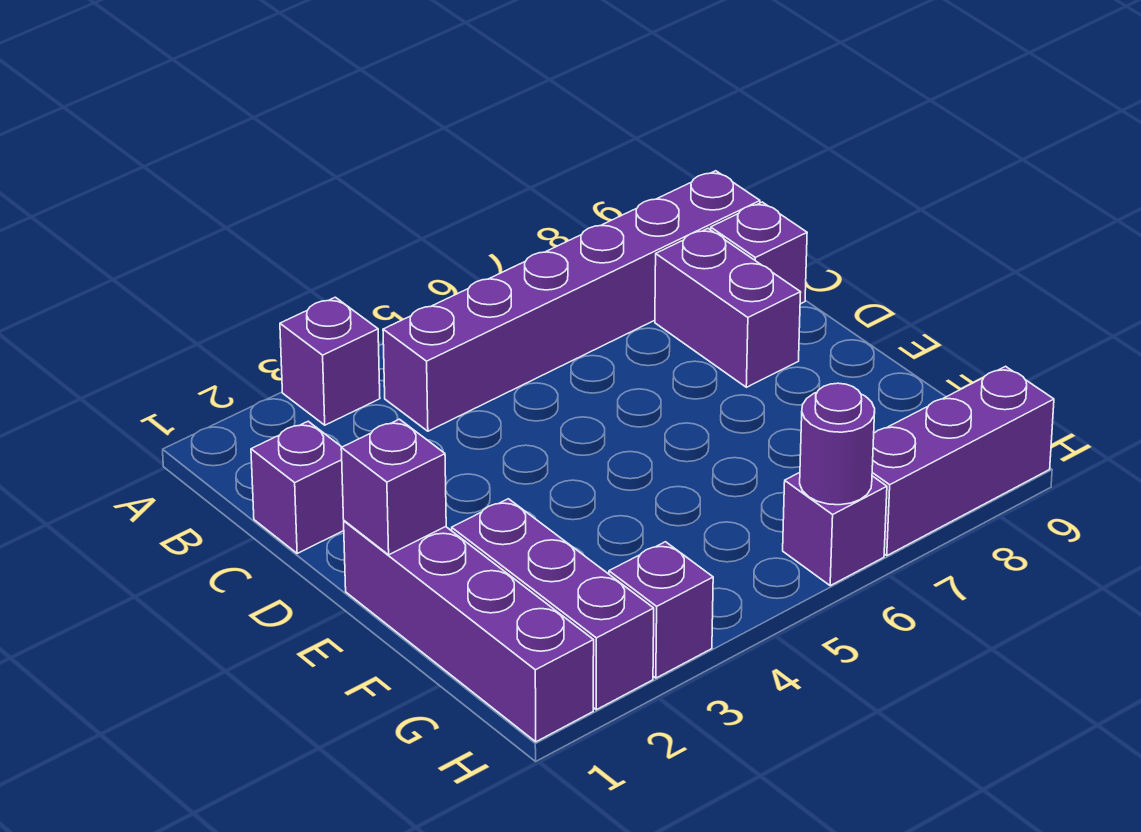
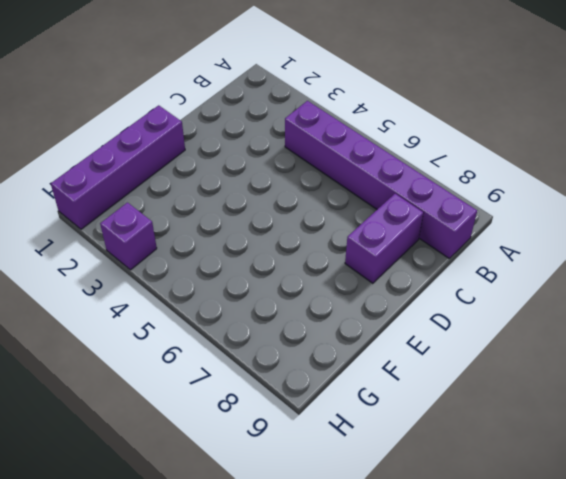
none -> purple 1x1 brick [280,297,380,425]
none -> purple 1x1 brick [251,421,344,553]
none -> purple 1x1 brick [711,202,807,304]

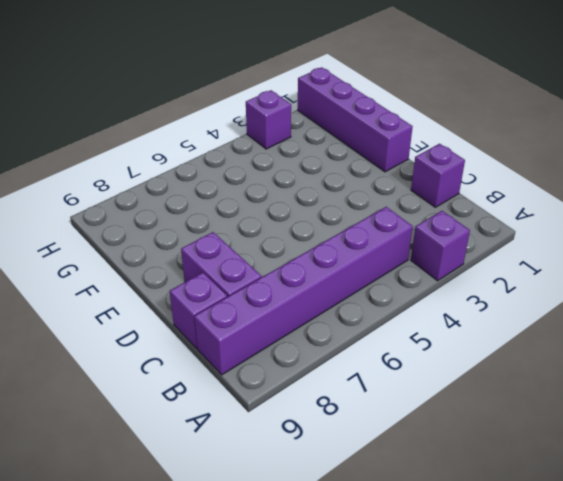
none -> purple 1x3 brick [452,499,654,710]
none -> purple 1x1 brick [783,473,887,586]
none -> purple 1x3 brick [872,366,1054,556]

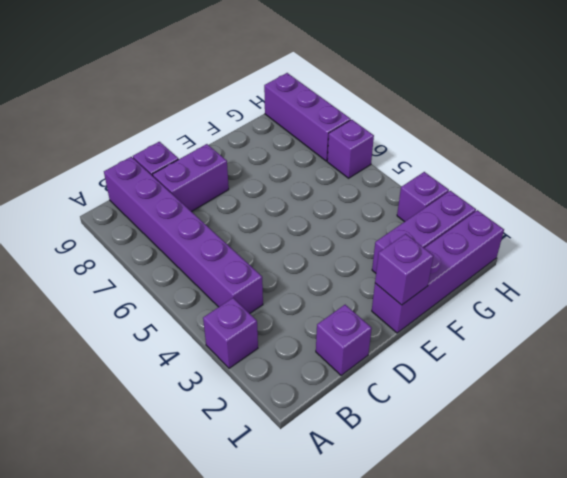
none -> purple 1x1 round brick [800,383,875,505]

